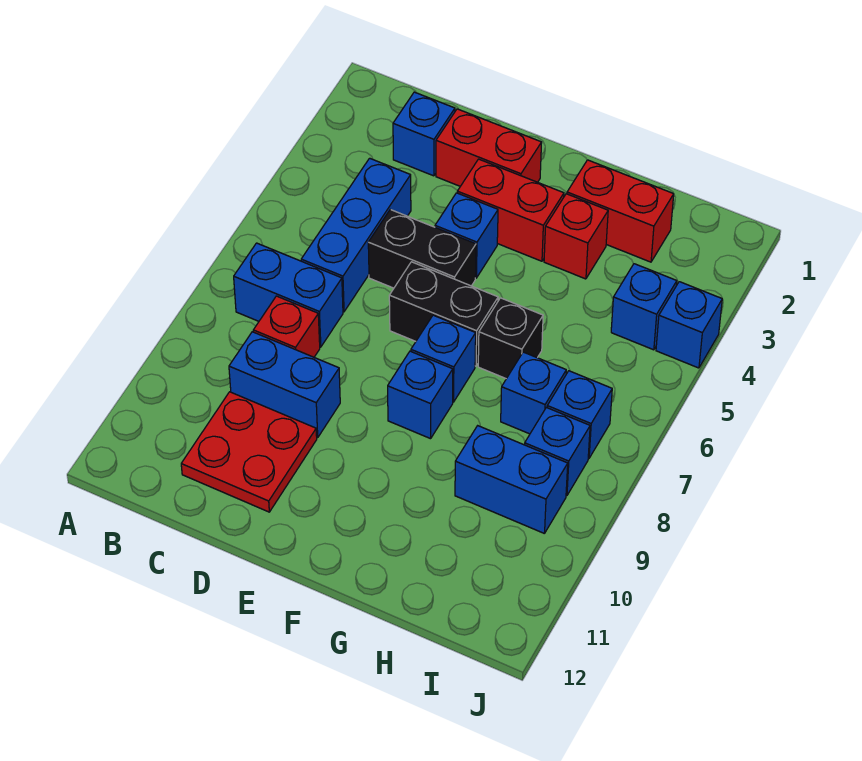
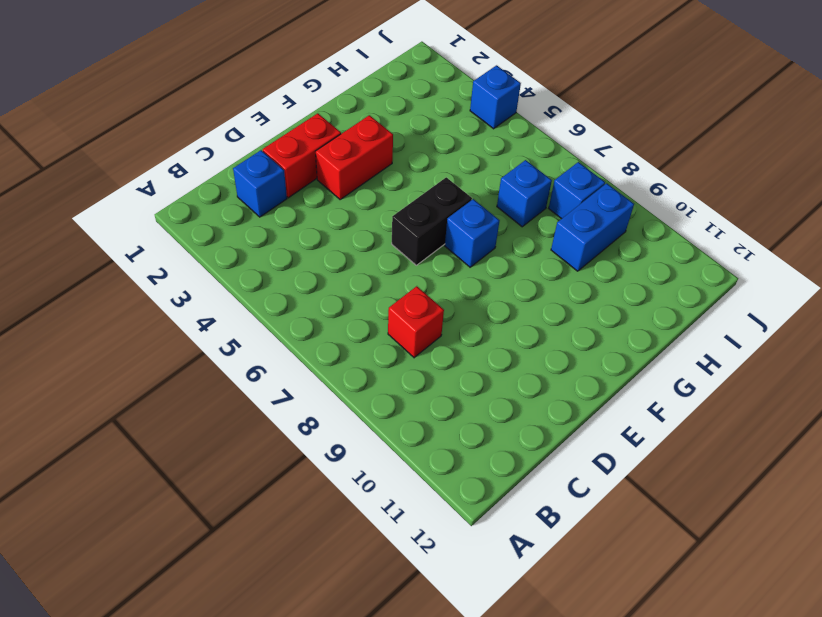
none -> blue 1x2 brick [234,243,343,347]
none -> blue 1x3 brick [301,158,411,312]
none -> blue 1x2 brick [229,332,340,438]

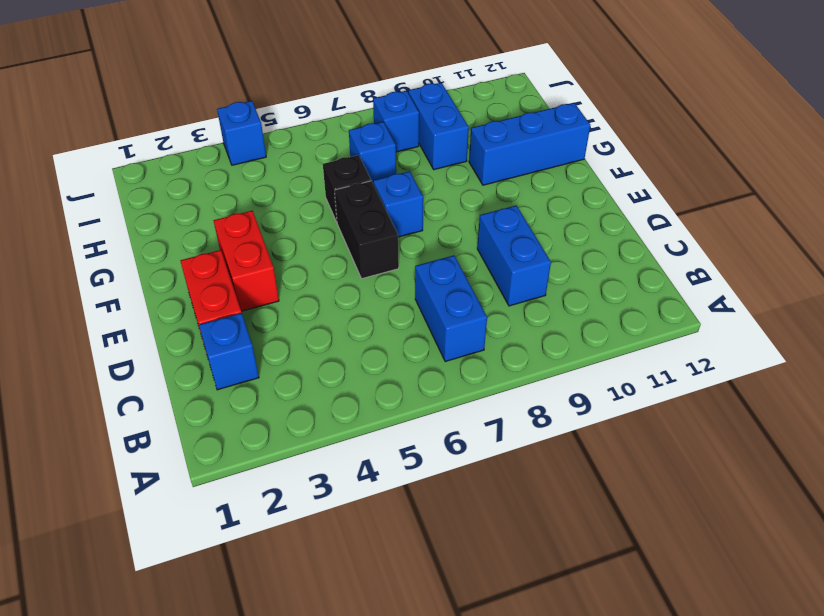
blue 1x3 brick [469,103,590,185] -> blue 1x3 brick moved to [301,158,411,312]
none -> red 1x1 brick [253,296,320,357]
none -> red 2x2 plate [181,392,317,512]
none -> black 1x2 brick [368,210,476,288]

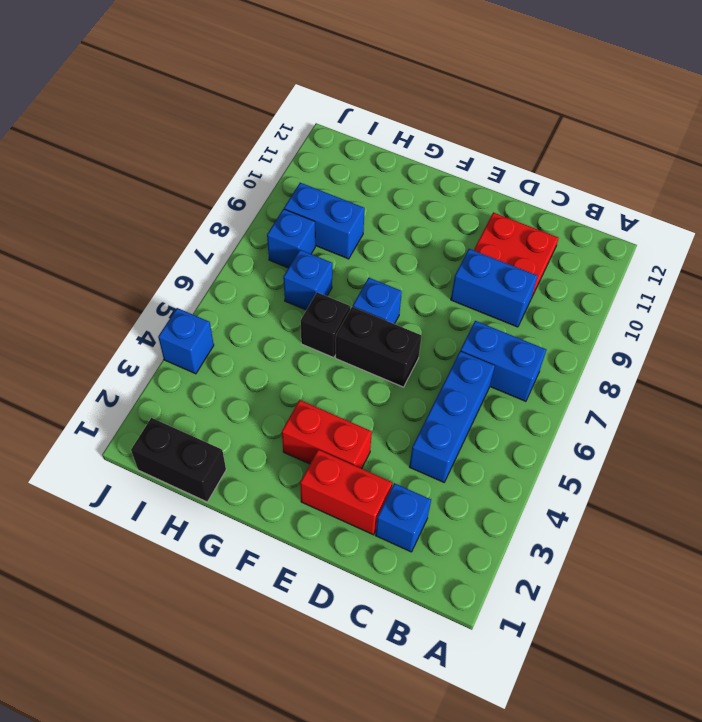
black 1x2 brick [131,418,226,502] -> black 1x2 brick moved to [368,210,476,288]
none -> red 1x1 brick [253,296,320,357]
none -> blue 1x1 brick [435,193,498,278]
none -> blue 1x1 brick [388,351,453,439]

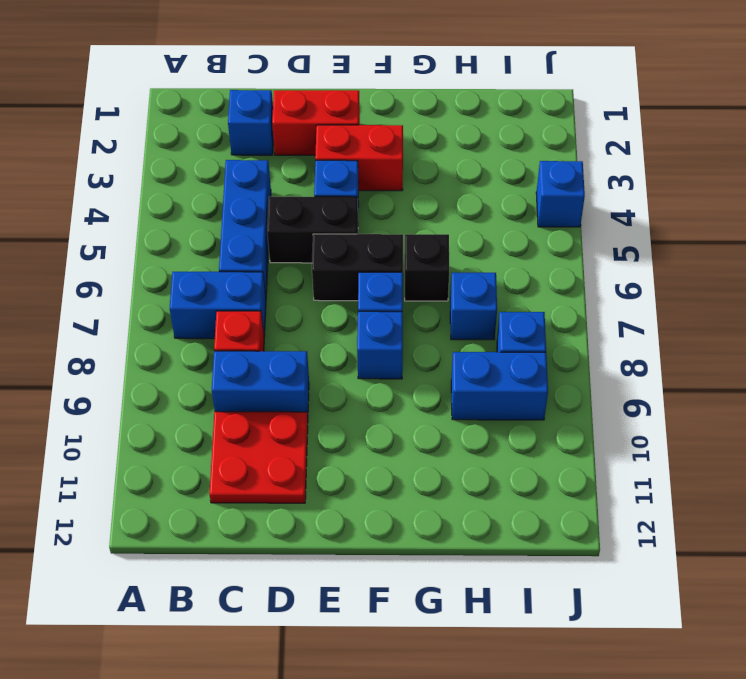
none -> red 1x2 brick [567,160,674,262]
none -> red 1x1 brick [544,194,608,279]
none -> blue 1x1 brick [611,264,677,350]

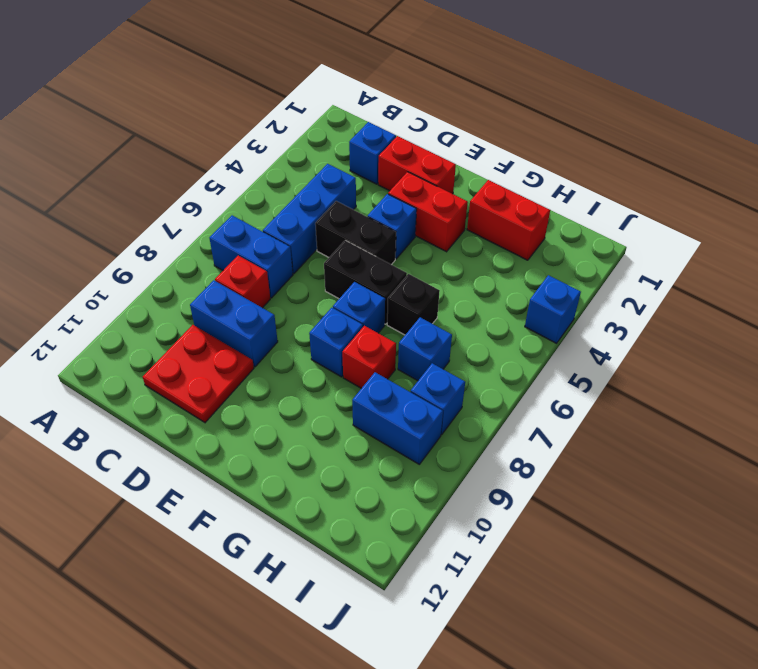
red 1x1 brick [342,326,396,388] -> red 1x1 brick moved to [544,194,608,279]
none -> blue 1x1 brick [611,264,677,350]
none -> blue 1x1 brick [547,371,612,458]

